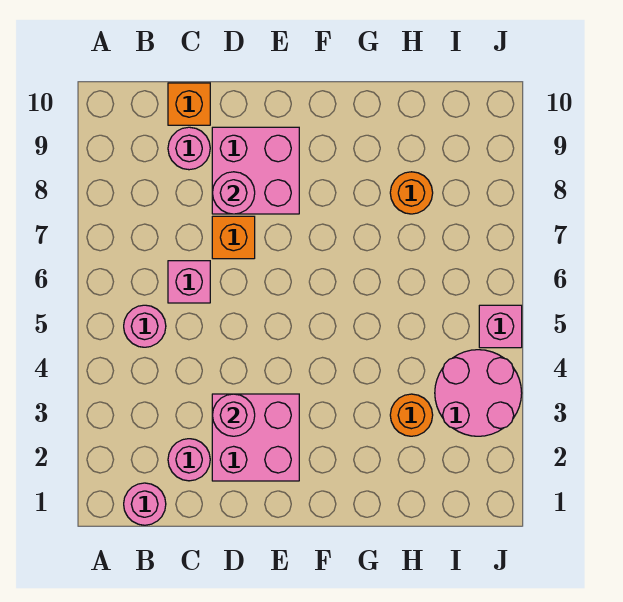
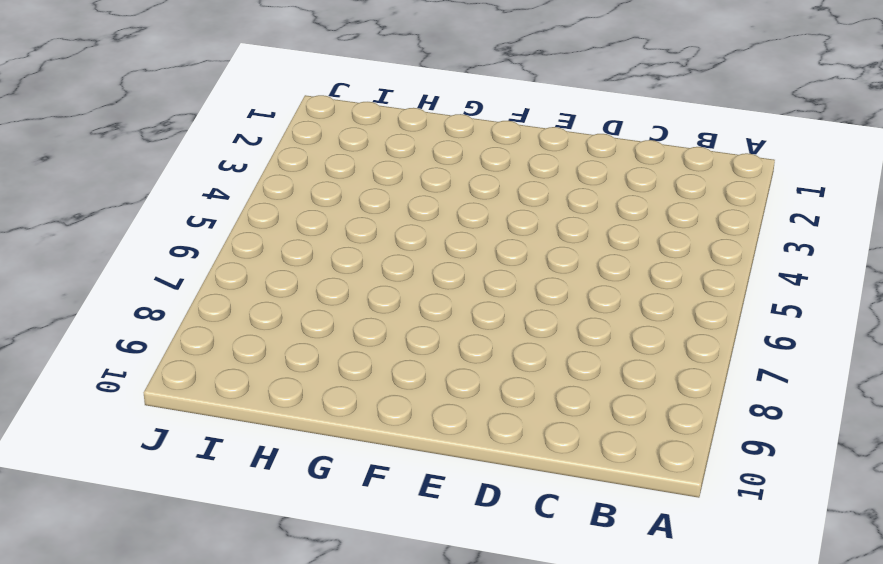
none -> pink 1x1 round brick [124,483,166,525]
none -> pink 1x1 round brick [124,305,166,347]
none -> pink 1x1 round brick [168,439,210,481]

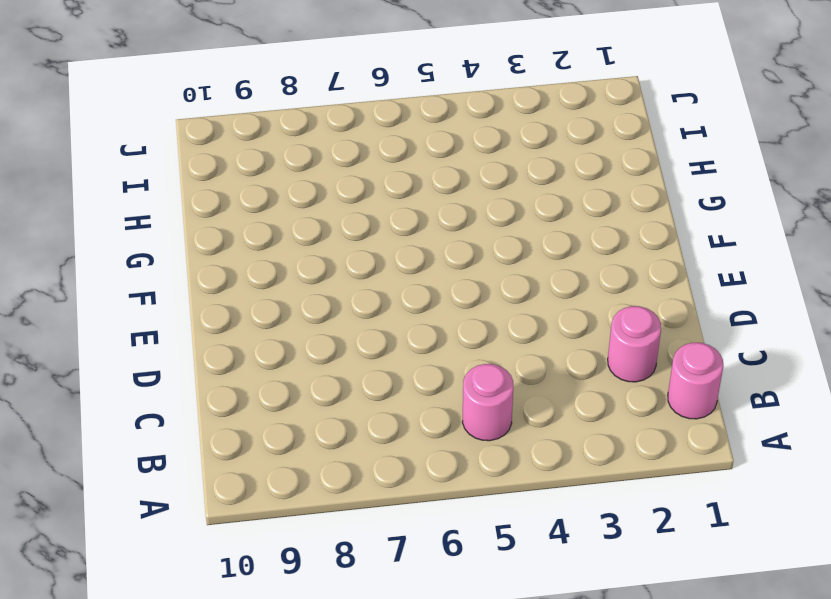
none -> pink 1x1 brick [168,261,210,303]
none -> pink 1x1 round brick [168,127,210,170]
none -> orange 1x1 brick [168,83,210,125]

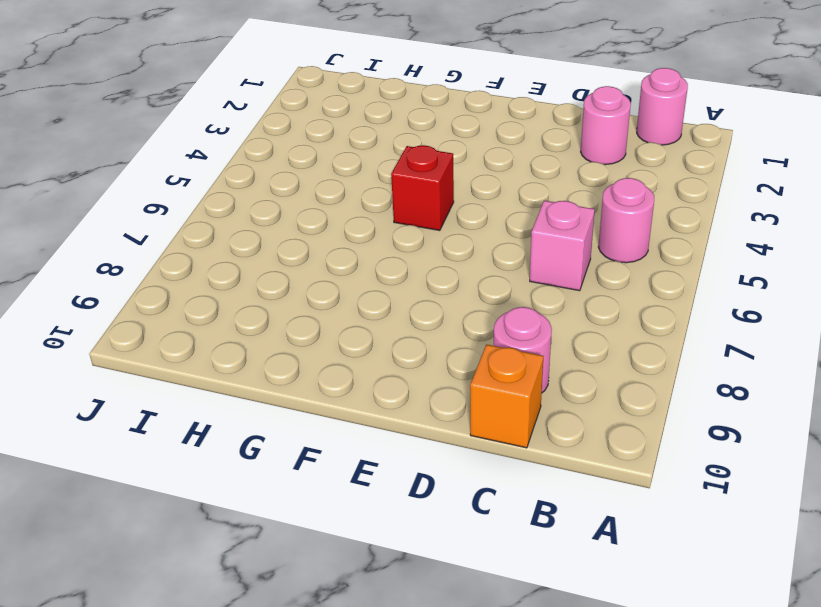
red 1x1 brick [391,145,454,231] -> none
none -> pink 2x2 brick [212,394,299,481]
none -> orange 1x1 brick [212,216,255,259]
none -> pink 2x2 brick [212,127,299,214]

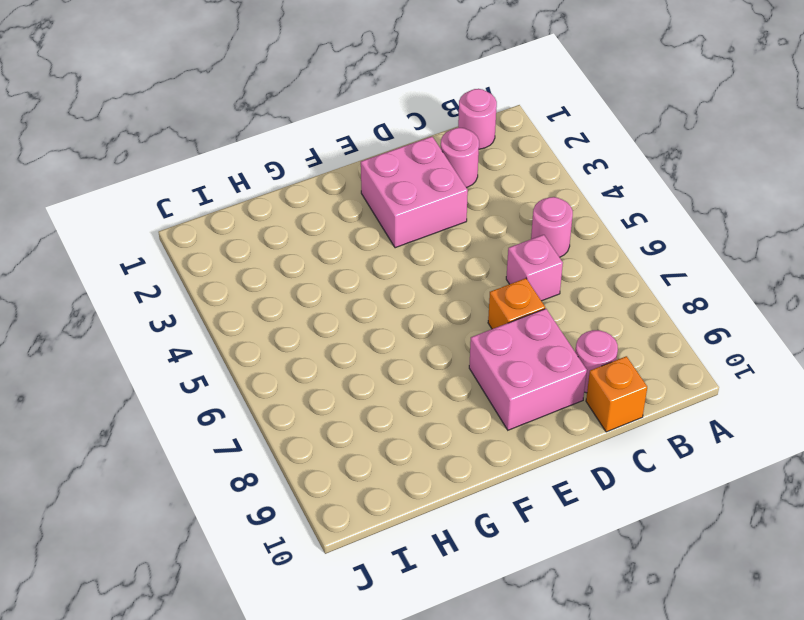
none -> orange 1x1 round brick [390,394,433,436]
none -> orange 1x1 round brick [390,172,433,214]
none -> pink 2x2 round brick [435,350,522,436]

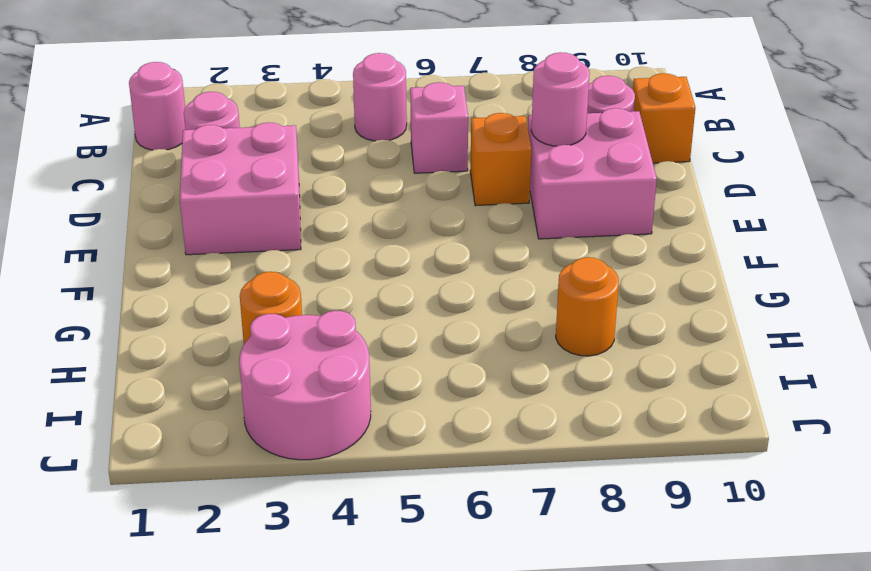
none -> pink 1x1 brick [479,305,522,348]
none -> pink 1x1 round brick [212,394,255,436]

